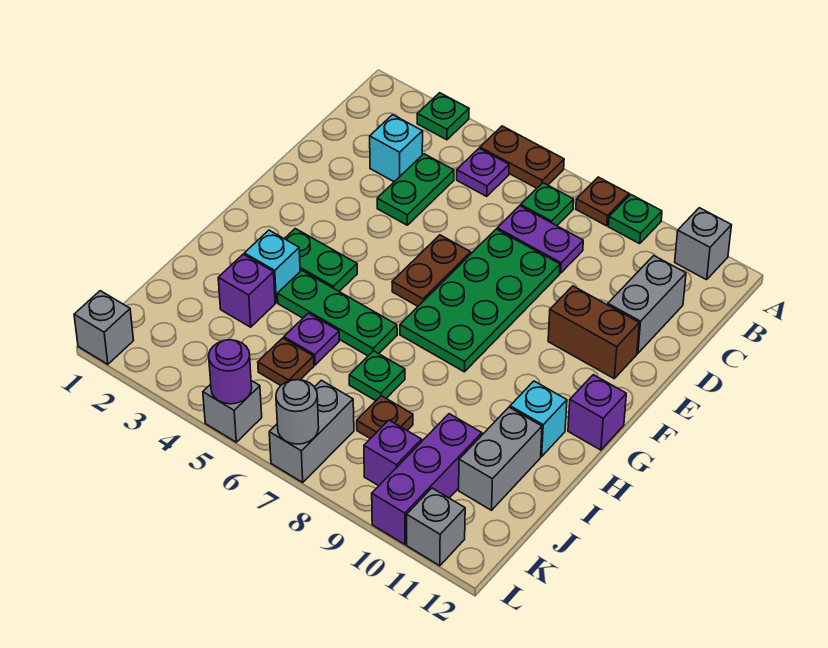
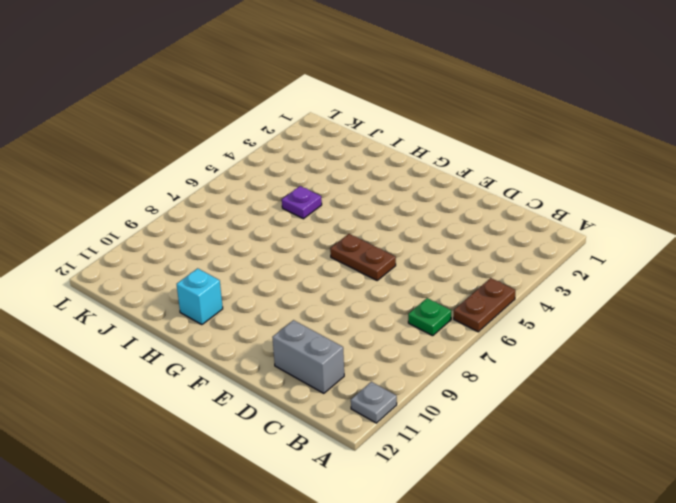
grey 1x1 plate [351,382,397,423] -> grey 1x1 brick [675,208,731,280]
none -> green 1x1 plate [417,93,469,140]
none -> brown 1x1 plate [576,177,629,226]
none -> green 1x1 plate [608,195,662,244]
none -> purple 1x1 plate [457,148,509,196]

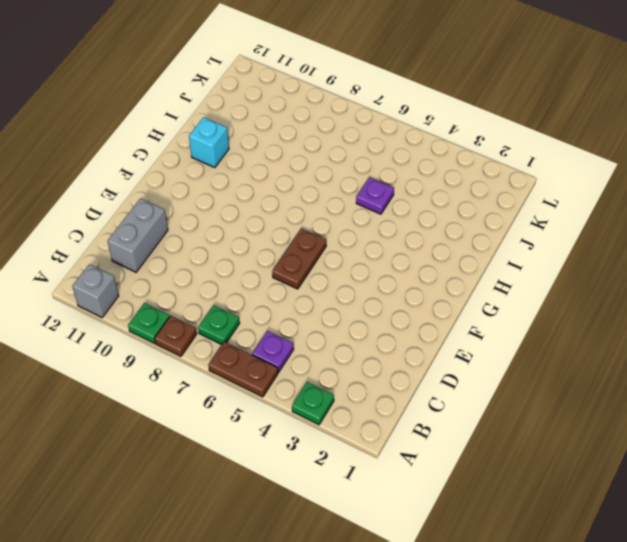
none -> cyan 1x1 brick [370,115,423,182]
none -> green 1x2 plate [377,154,454,225]
none -> purple 1x2 plate [497,206,583,273]
none -> green 2x4 plate [400,229,560,372]

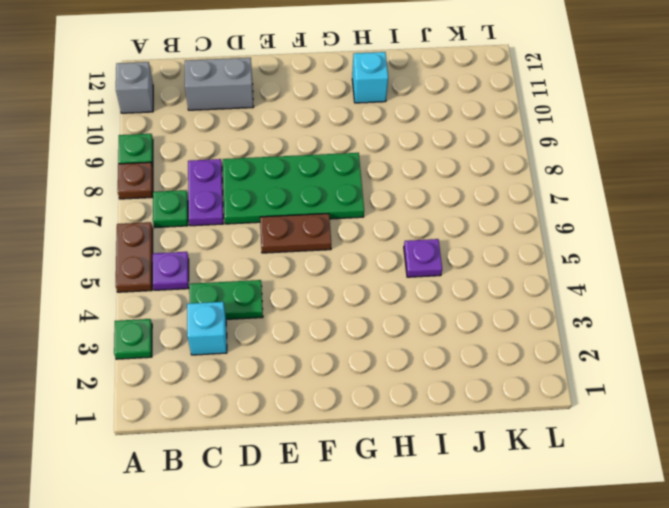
none -> brown 1x2 brick [548,286,639,378]
none -> green 1x2 plate [284,229,357,291]
none -> purple 1x1 brick [568,375,626,450]
none -> cyan 1x1 brick [244,230,300,303]

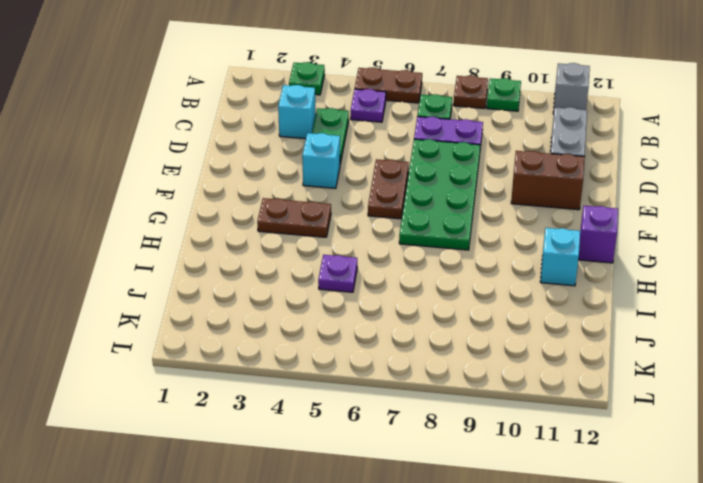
cyan 1x1 brick [302,133,340,188] -> cyan 1x1 brick moved to [244,230,300,303]
brown 1x2 plate [257,198,331,237] -> green 1x2 plate [284,229,357,291]
none -> green 1x3 plate [278,270,397,356]
none -> purple 1x1 brick [218,254,275,327]
none -> green 1x1 plate [349,351,405,401]
none -> grey 1x2 brick [459,407,542,510]

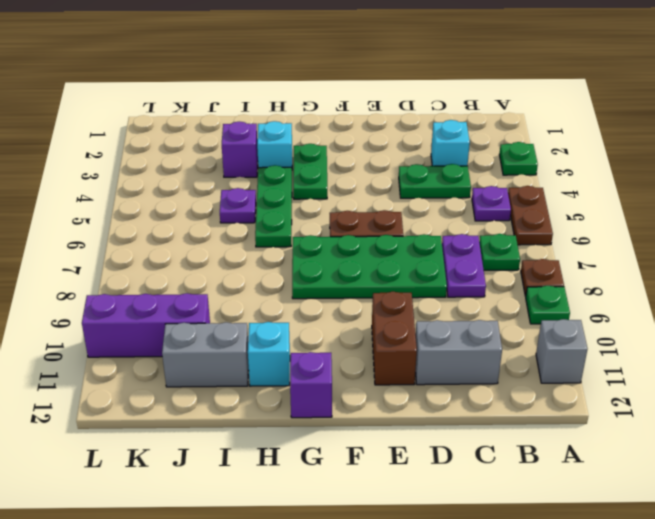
none -> green 1x1 plate [349,351,405,401]
none -> brown 1x1 plate [258,338,314,385]
none -> brown 1x1 plate [357,396,413,439]
none -> grey 1x2 brick [269,380,354,482]

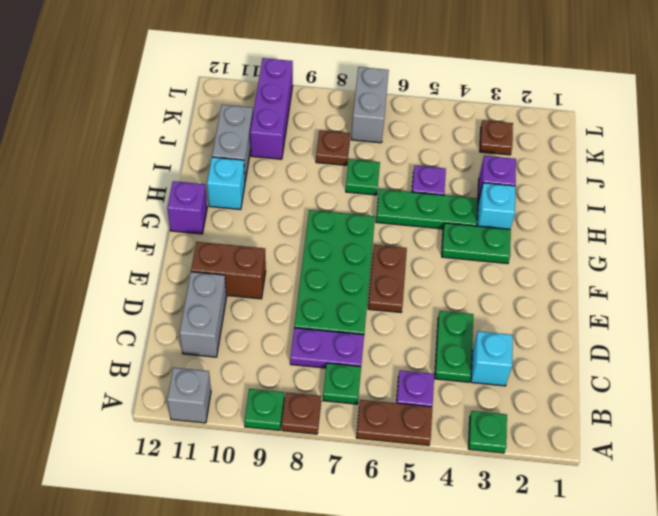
brown 1x1 plate [480,120,513,155] -> brown 1x1 plate moved to [258,338,314,385]
none -> purple 1x1 brick [364,420,422,486]
none -> grey 1x1 brick [74,291,134,364]
none -> grey 1x1 brick [203,381,262,442]
none -> grey 1x1 brick [407,488,465,566]

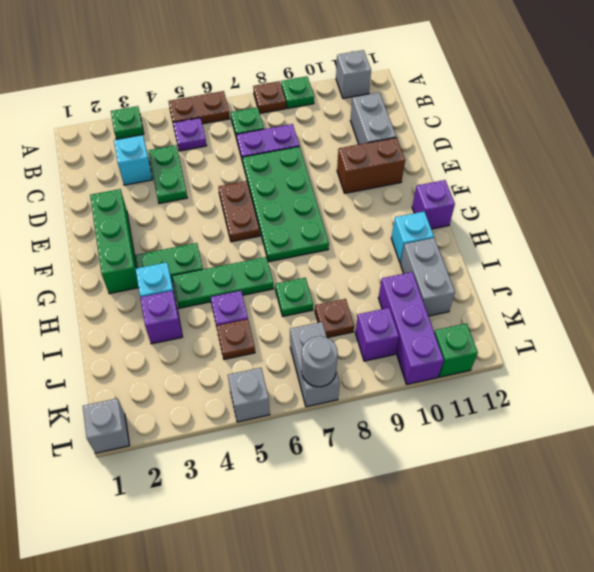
green 1x3 brick [90,189,139,294] -> none
green 1x1 brick [434,323,478,377] -> grey 1x1 brick [407,488,465,566]
none -> purple 1x1 round brick [209,340,252,404]

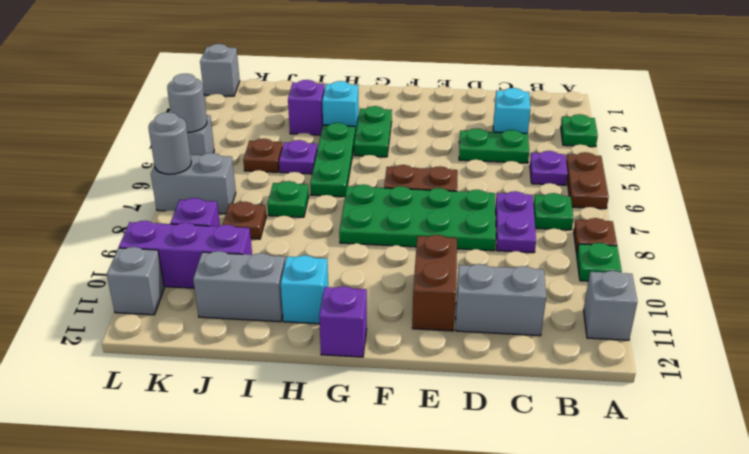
grey 1x1 round brick [167,74,207,132] -> purple 1x1 round brick [209,340,252,404]

